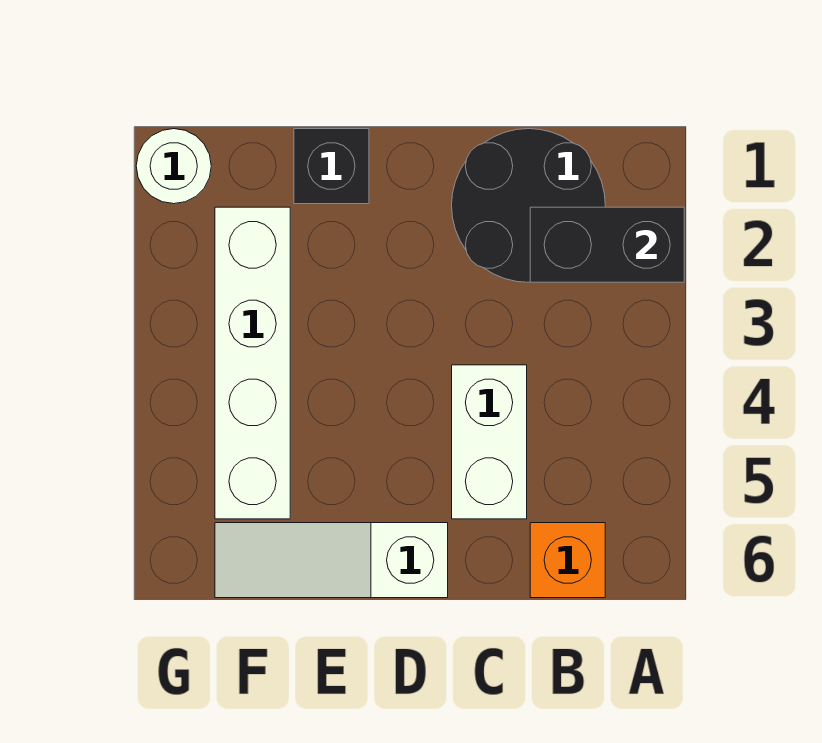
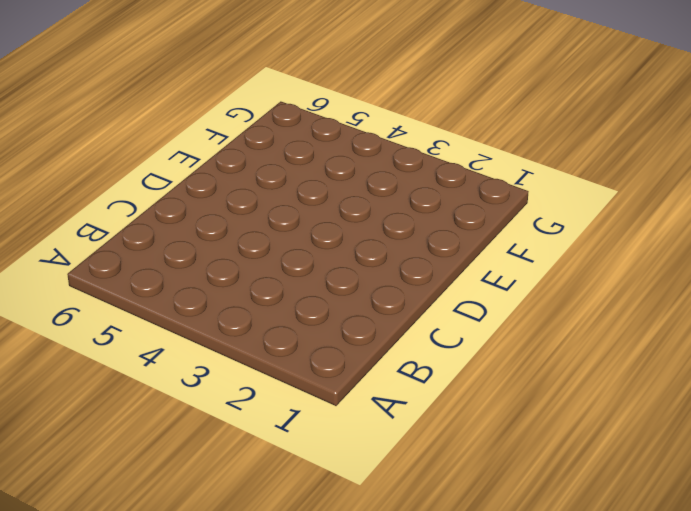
none -> black 2x2 round brick [452,129,605,282]
none -> orange 1x1 brick [530,523,605,598]

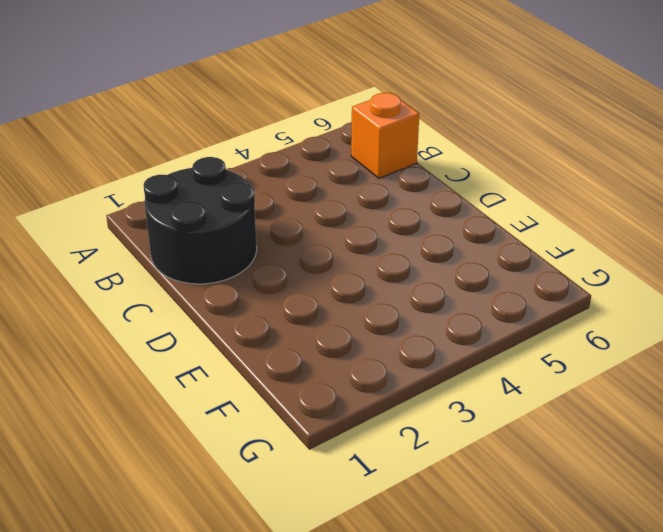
none -> white 1x2 brick [452,365,527,519]
none -> white 1x3 slope [215,523,448,598]

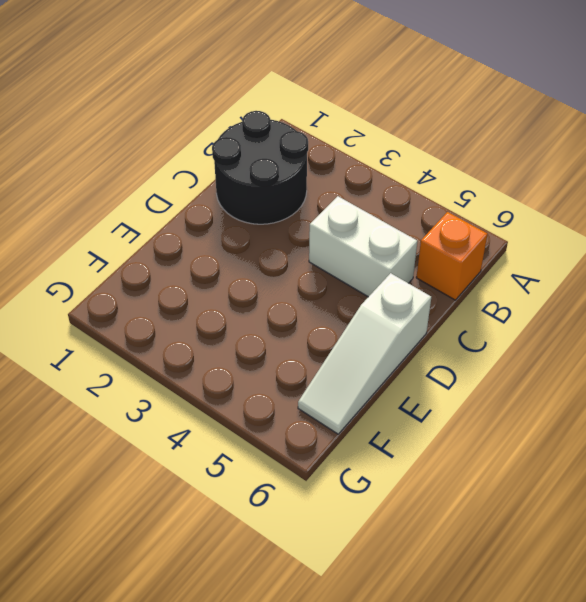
none -> black 1x1 brick [294,129,369,204]
none -> white 1x4 brick [215,207,290,519]

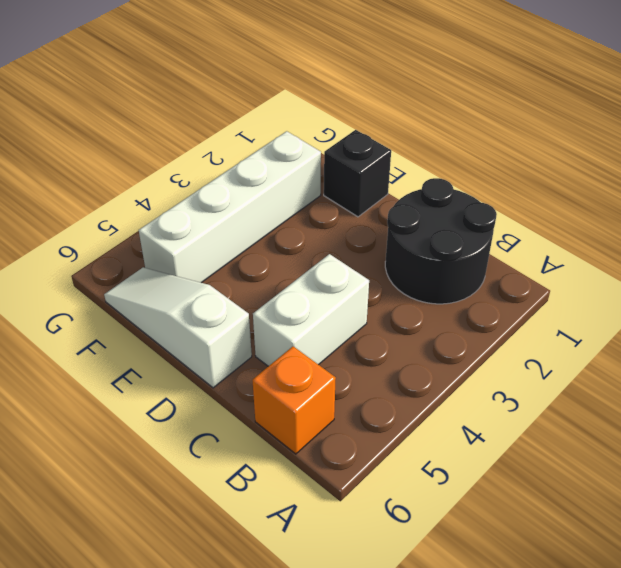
none -> white 1x1 round brick [136,129,211,204]
none -> black 1x2 brick [530,207,684,282]

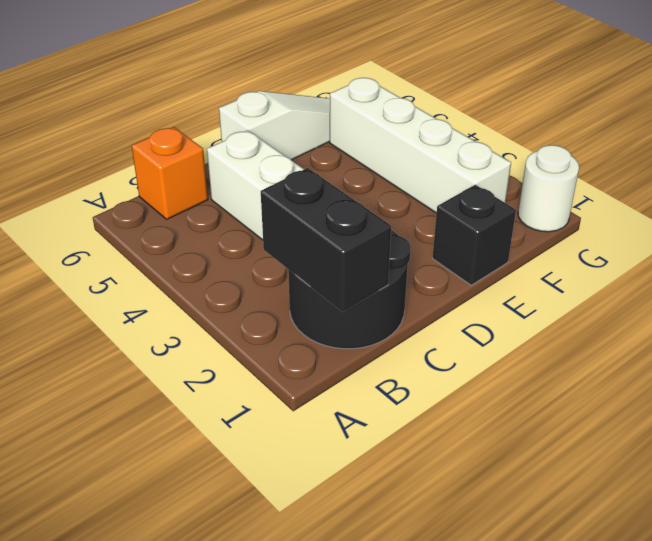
black 1x2 brick [261,168,391,312] -> black 1x2 brick turned to [530,207,684,282]

